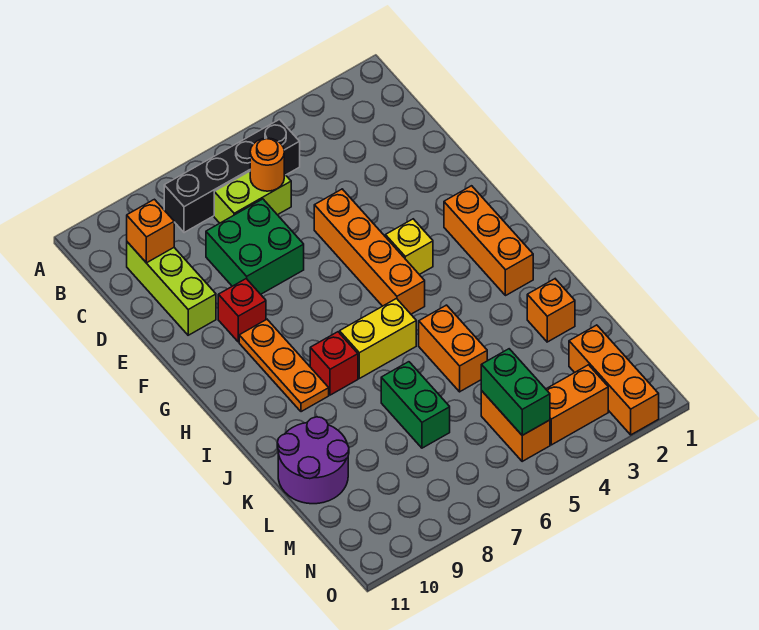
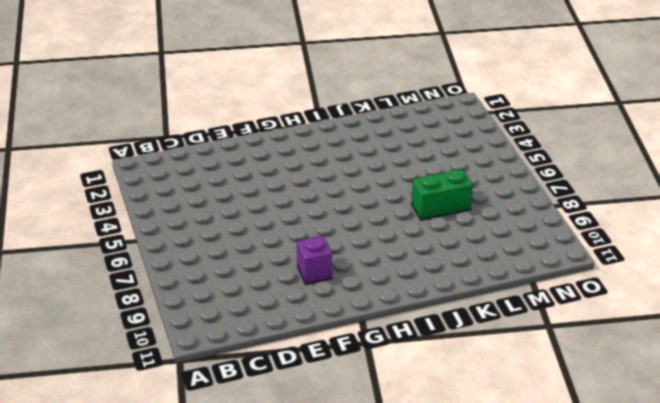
purple 1x1 brick [297,236,332,284] -> red 1x1 brick [218,279,266,342]
none -> black 1x4 brick [164,119,300,233]
none -> lime 1x2 brick [214,171,291,223]
none -> lime 1x3 brick [127,242,216,335]

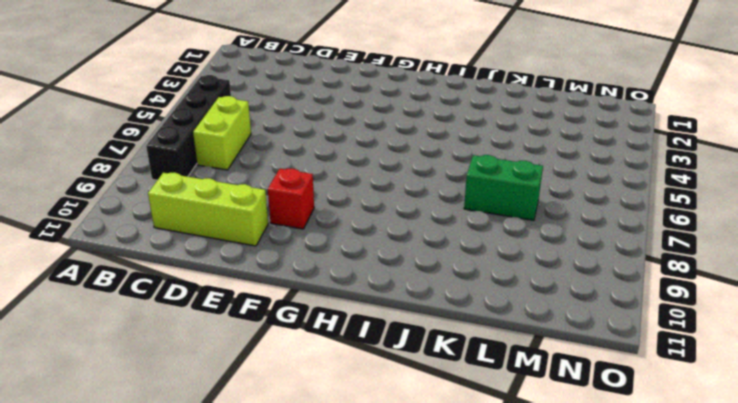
none -> green 2x2 brick [206,199,304,294]
none -> orange 1x4 brick [314,189,425,314]
none -> orange 1x3 brick [444,186,533,296]

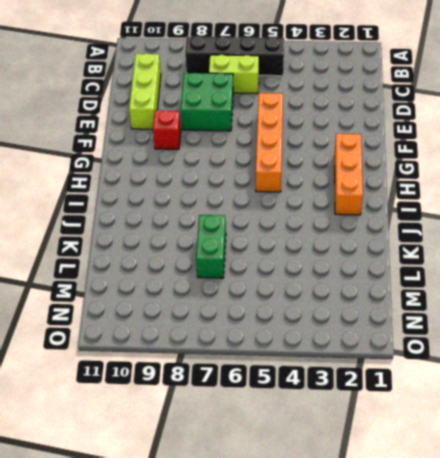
none -> yellow 1x1 brick [385,219,433,274]
none -> orange 1x3 plate [239,319,329,412]
none -> yellow 1x2 brick [340,299,416,378]

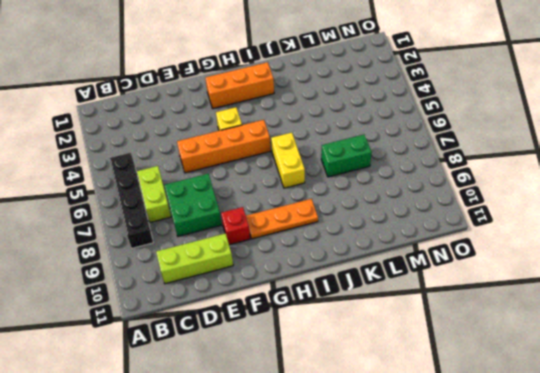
none -> red 1x1 brick [310,332,358,395]
none -> orange 1x2 brick [419,305,487,392]
none -> orange 1x1 brick [527,279,575,342]

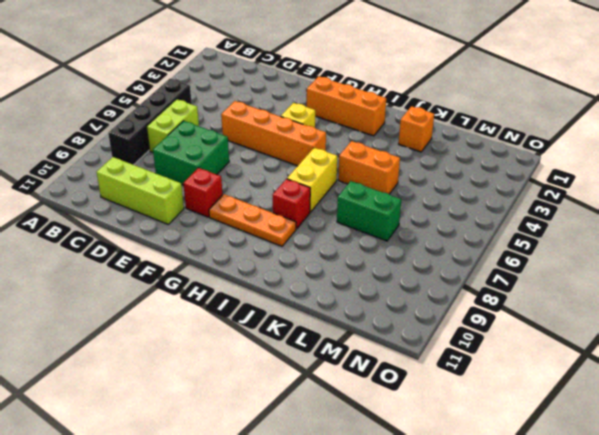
none -> purple 2x2 round brick [277,417,349,504]
none -> orange 1x3 brick [569,325,659,435]
none -> orange 1x2 brick [481,391,550,461]

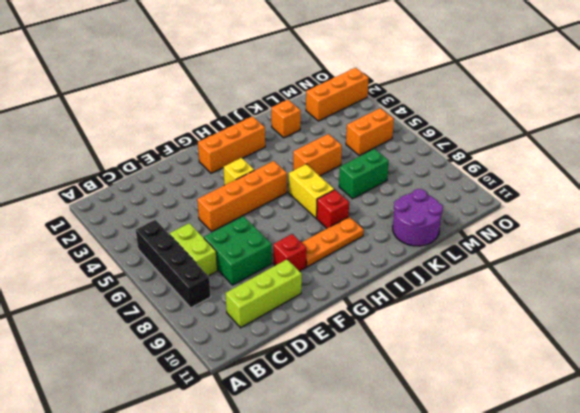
none -> orange 1x2 brick [546,365,608,445]
none -> orange 1x1 round brick [250,138,284,191]
none -> orange 1x1 brick [127,199,174,263]

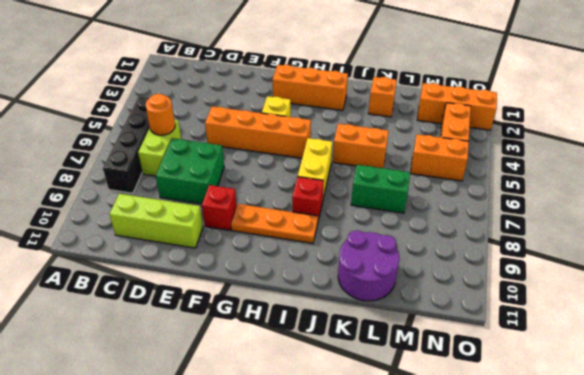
none -> orange 1x1 brick [127,199,174,263]
none -> green 1x2 brick [481,349,550,435]

